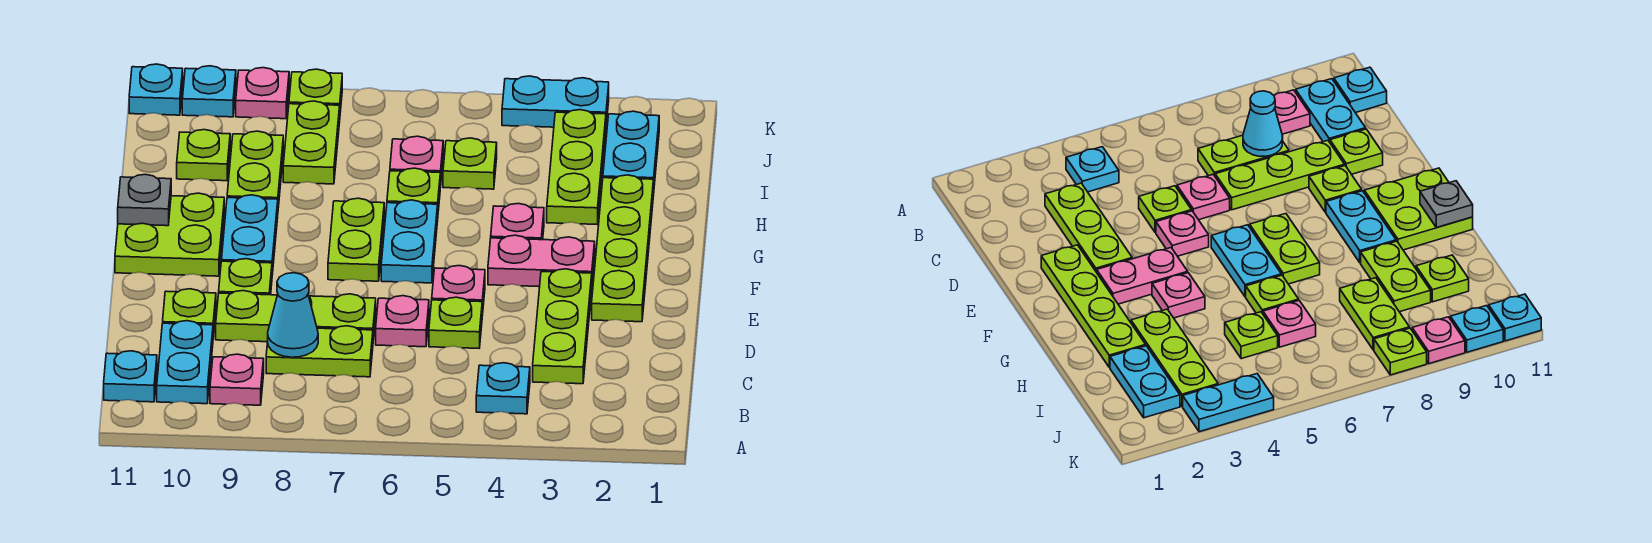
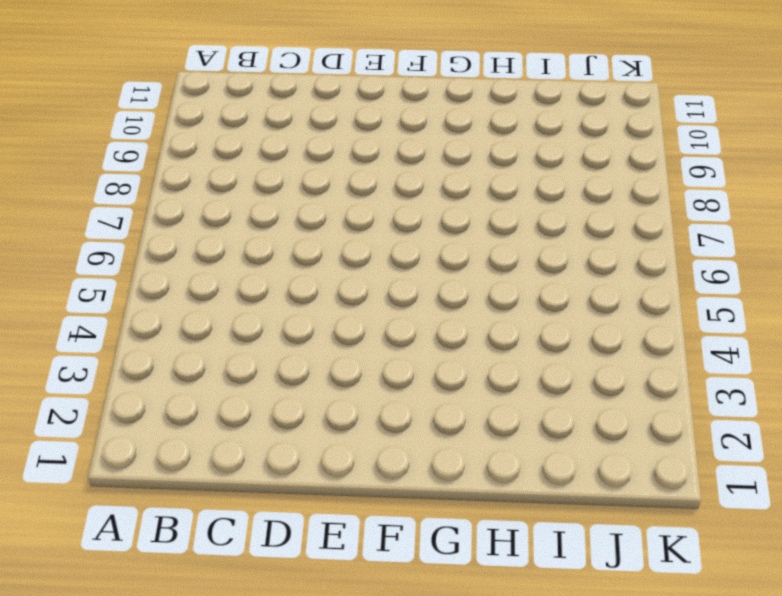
none -> cyan 1x1 plate [476,363,530,414]
none -> pink 1x1 plate [210,354,264,405]
none -> cyan 1x2 plate [157,321,213,404]
none -> cyan 1x1 plate [104,351,157,402]

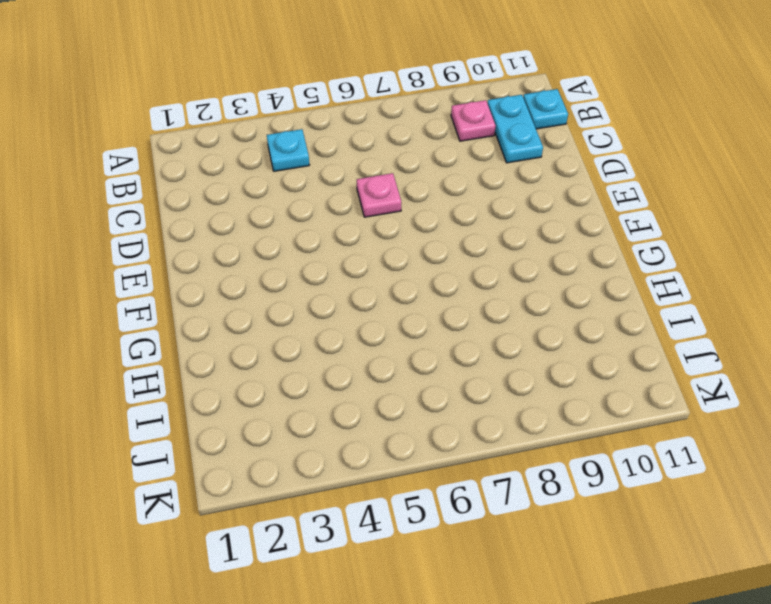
none -> lime 1x3 plate [533,269,592,384]
none -> lime 1x2 plate [266,326,373,377]
none -> lime 1x1 plate [429,297,482,348]
none -> lime 1x3 plate [216,291,376,342]

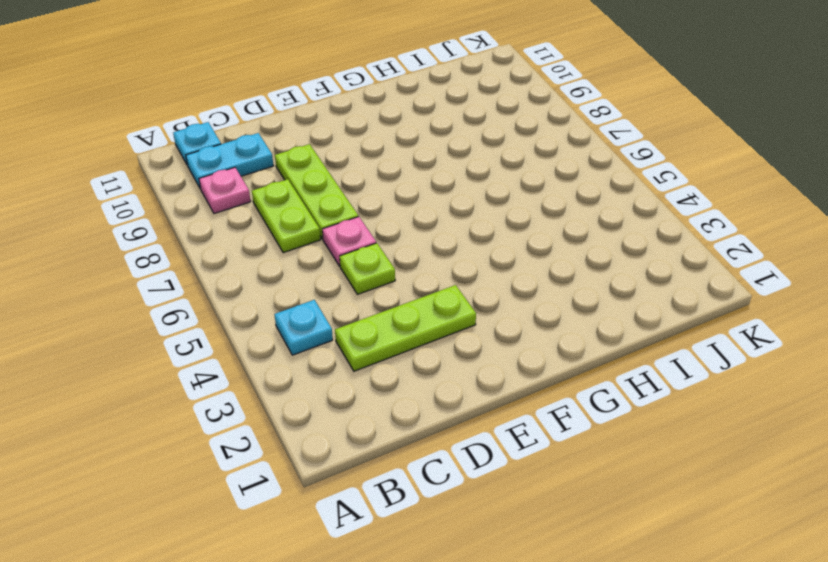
none -> lime 1x1 plate [163,289,216,337]
none -> lime 1x4 plate [592,175,654,322]
none -> pink 1x1 plate [432,266,485,316]
none -> lime 1x1 plate [219,259,272,295]

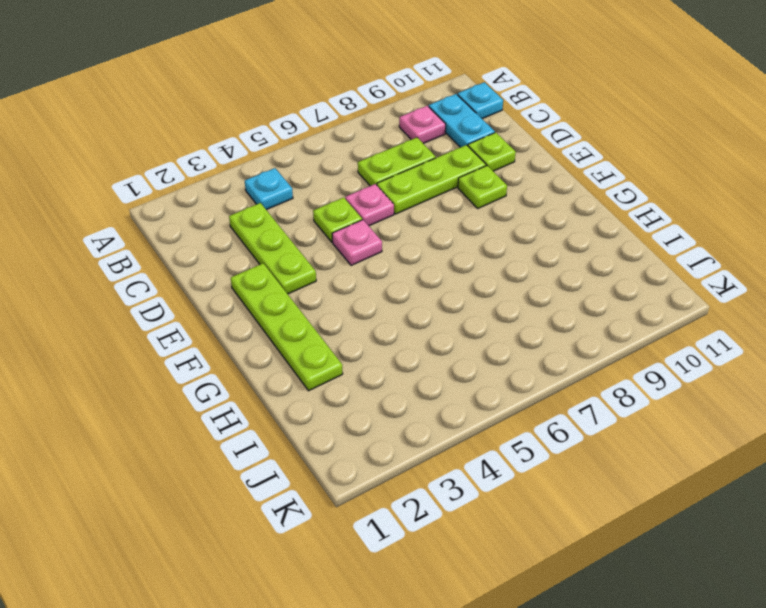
none -> pink 1x2 plate [488,235,595,287]
none -> cyan 1x2 plate [381,200,438,283]
none -> lime 1x2 plate [328,198,384,281]
none -> cyan 1x2 plate [221,195,278,274]

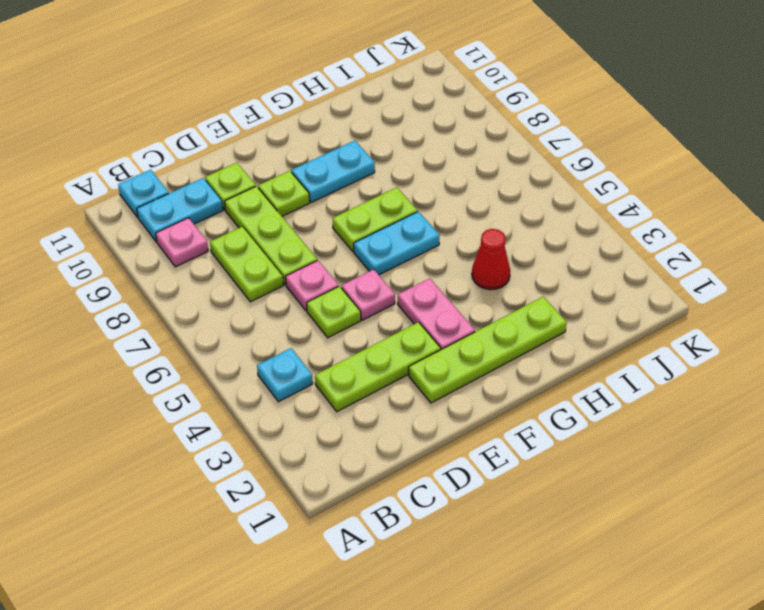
red 1x1 cone [472,229,510,290] -> none
none -> lime 2x2 plate [115,193,224,276]
none -> pink 1x1 plate [491,204,544,240]
none -> lime 1x3 plate [547,110,606,224]
none -> lime 1x1 plate [387,168,440,211]

